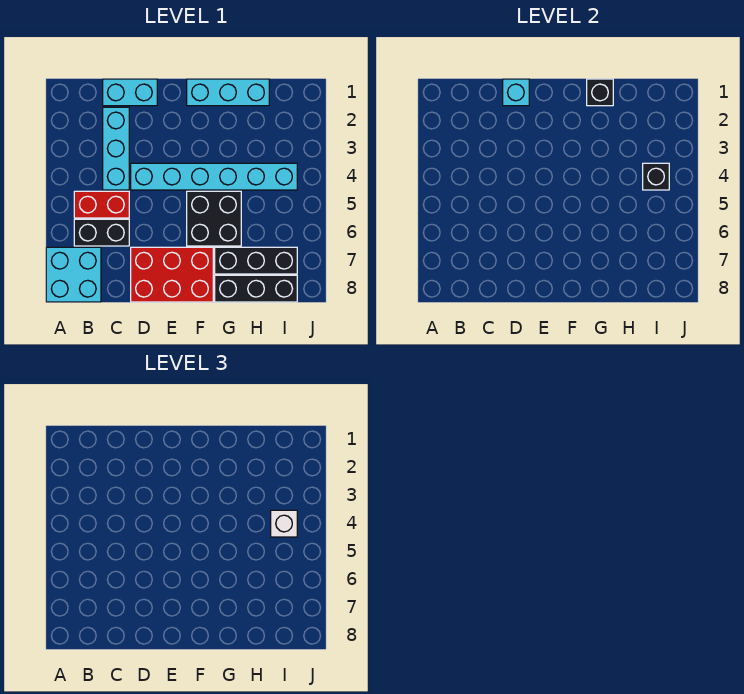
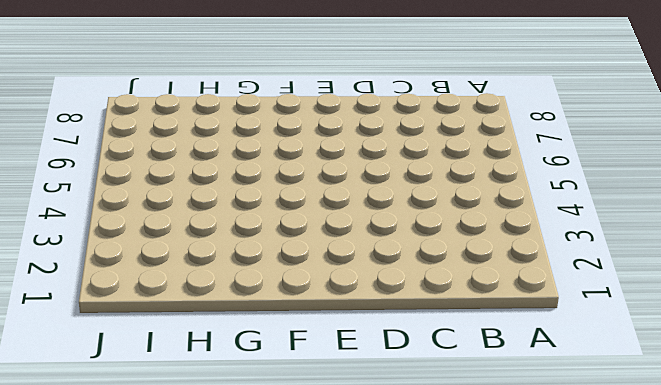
none -> cyan 2x2 brick [46,247,101,302]
none -> red 1x2 brick [74,191,129,218]
none -> black 1x2 brick [74,219,129,246]

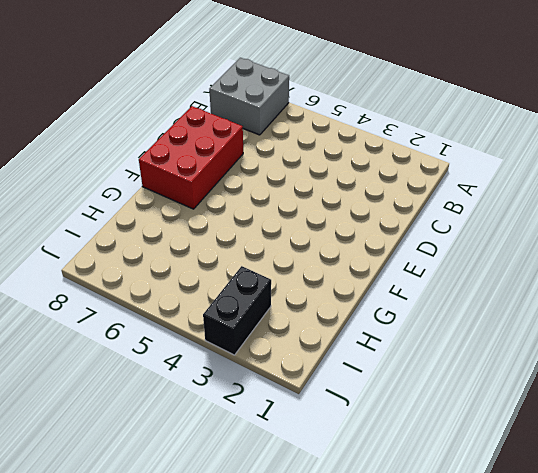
grey 2x2 brick [209,58,289,135] -> cyan 2x2 brick [46,247,101,302]
black 1x2 brick [203,266,271,355] -> black 1x2 brick moved to [74,219,129,246]
none -> red 1x2 brick [74,191,129,218]
none -> cyan 1x2 brick [103,79,157,106]
none -> cyan 1x3 brick [103,107,129,190]

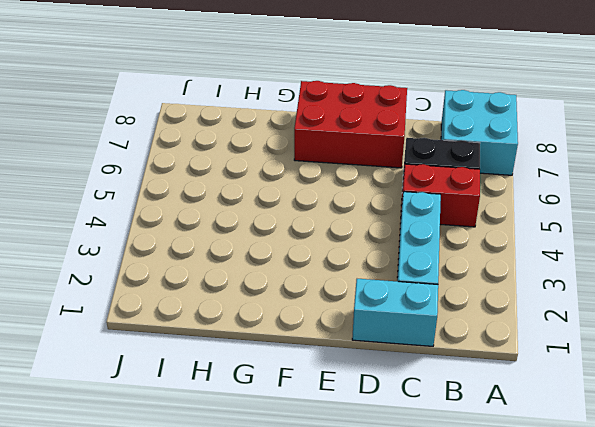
none -> cyan 1x6 brick [131,163,297,190]
none -> cyan 1x3 brick [187,79,269,106]
none -> black 2x2 brick [187,191,241,246]

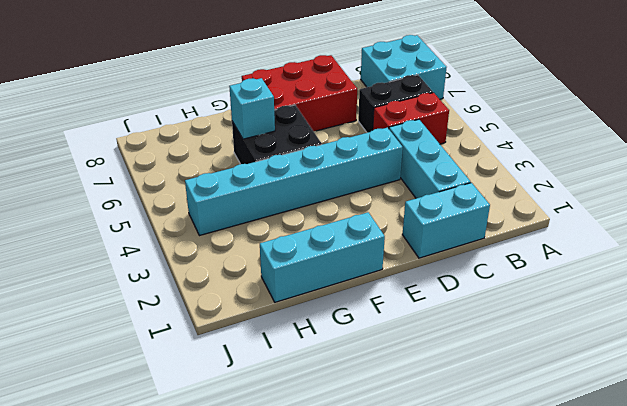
cyan 1x1 brick [229,78,275,139] -> cyan 1x1 brick moved to [503,79,529,106]
none -> black 1x3 brick [215,247,297,274]
none -> black 1x3 brick [215,275,297,302]
none -> black 1x1 brick [587,79,613,106]

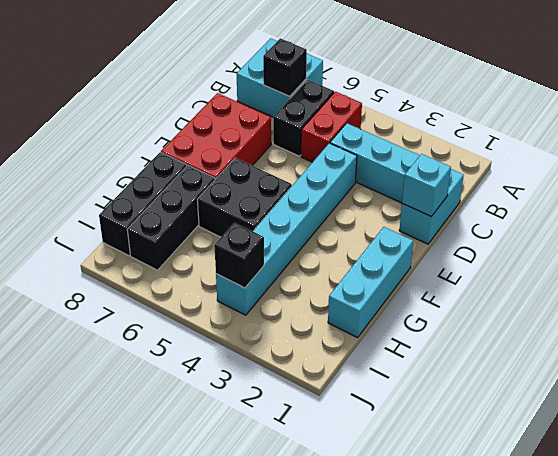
black 1x1 brick [263,38,307,96] -> black 1x1 brick moved to [587,79,613,106]
none -> white 1x1 brick [271,510,297,537]

